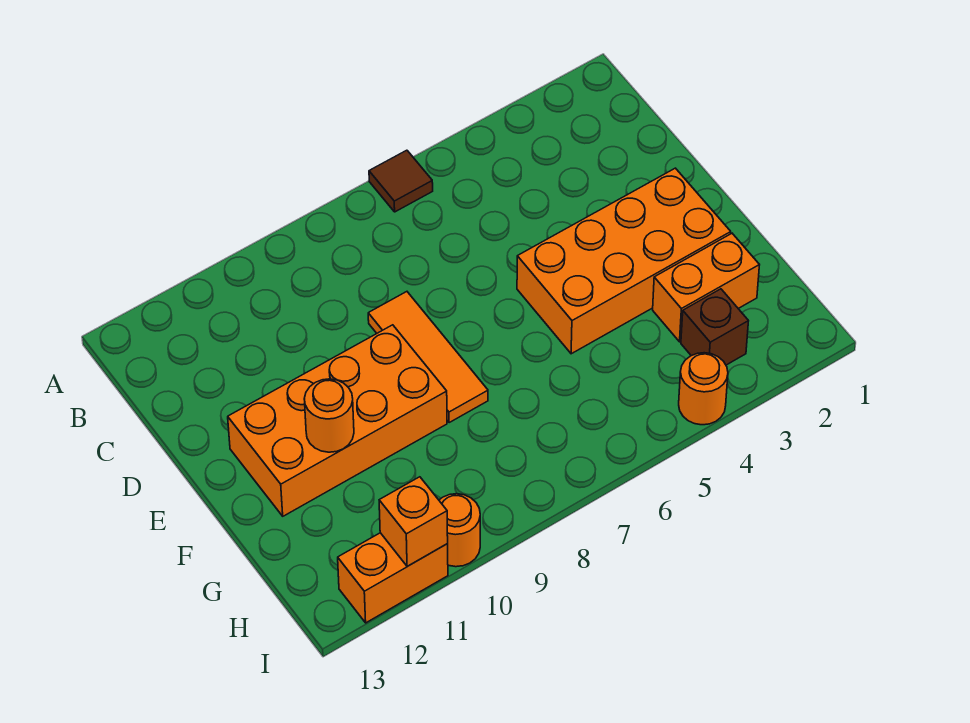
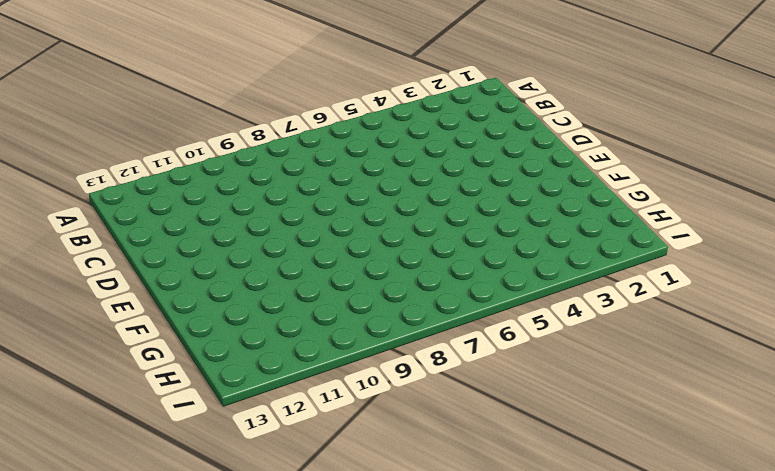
none -> brown 1x1 tile [369,150,433,212]
none -> orange 1x3 tile [368,292,488,423]

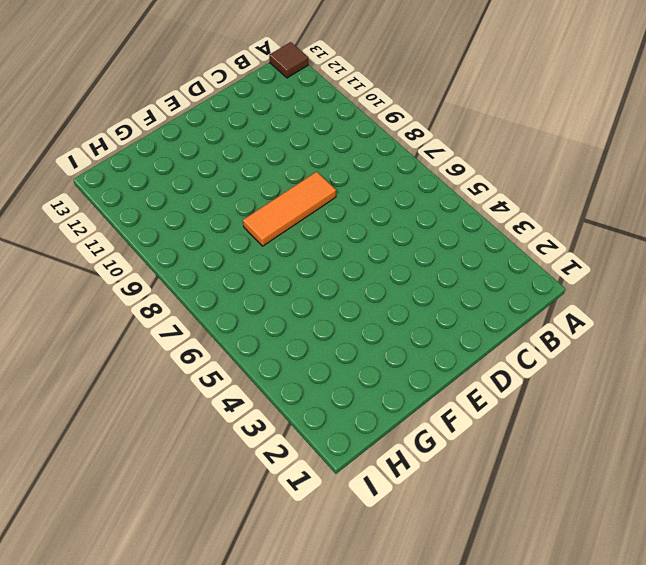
brown 1x1 tile [269,42,308,78] -> brown 1x1 tile moved to [369,150,433,212]
none -> orange 2x4 brick [517,168,731,354]
none -> orange 2x4 brick [228,325,447,516]

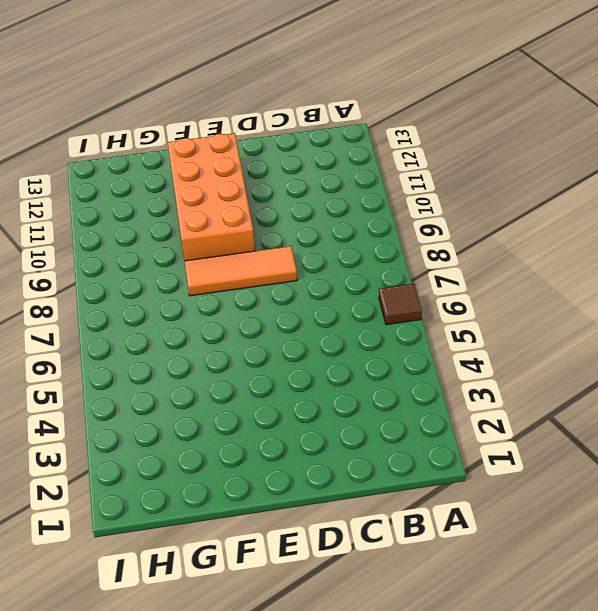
none -> orange 2x4 brick [517,168,731,354]
none -> orange 1x2 brick [653,233,759,342]

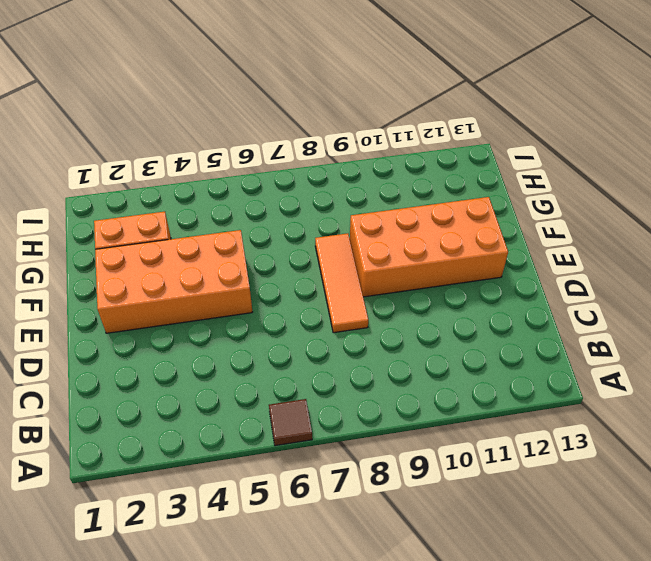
none -> brown 1x1 brick [681,289,748,365]
none -> orange 1x1 round brick [679,353,728,425]

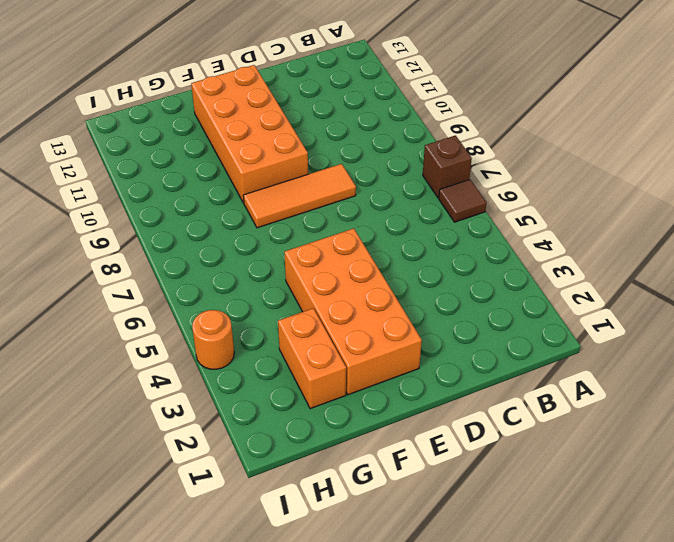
brown 1x1 brick [423,136,472,198] -> brown 1x1 brick moved to [681,289,748,365]
none -> orange 1x1 round brick [439,494,480,567]
none -> orange 1x2 brick [338,533,448,623]

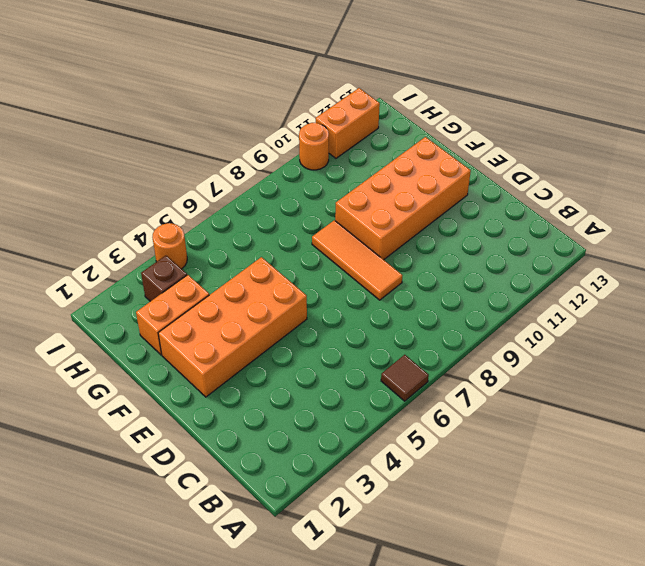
none -> orange 1x1 round brick [304,379,354,452]
none -> orange 1x1 brick [379,477,448,566]

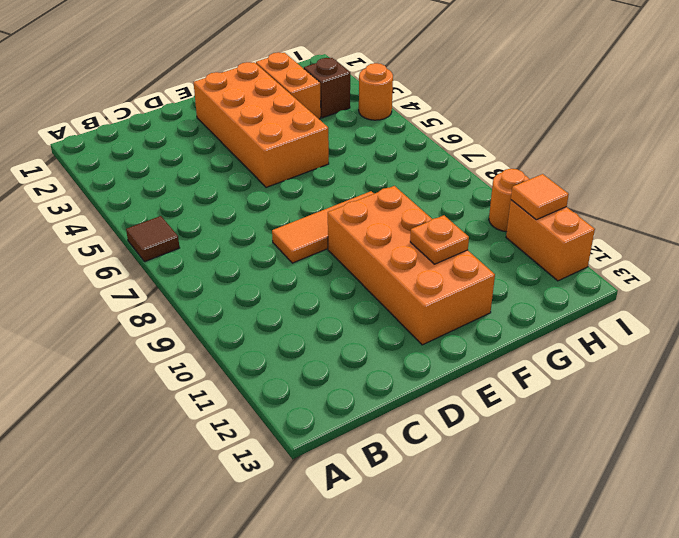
orange 1x1 plate [410,215,469,264] -> orange 1x1 round brick [304,379,354,452]
orange 1x1 tile [511,174,569,220] -> orange 1x1 brick [379,477,448,566]

